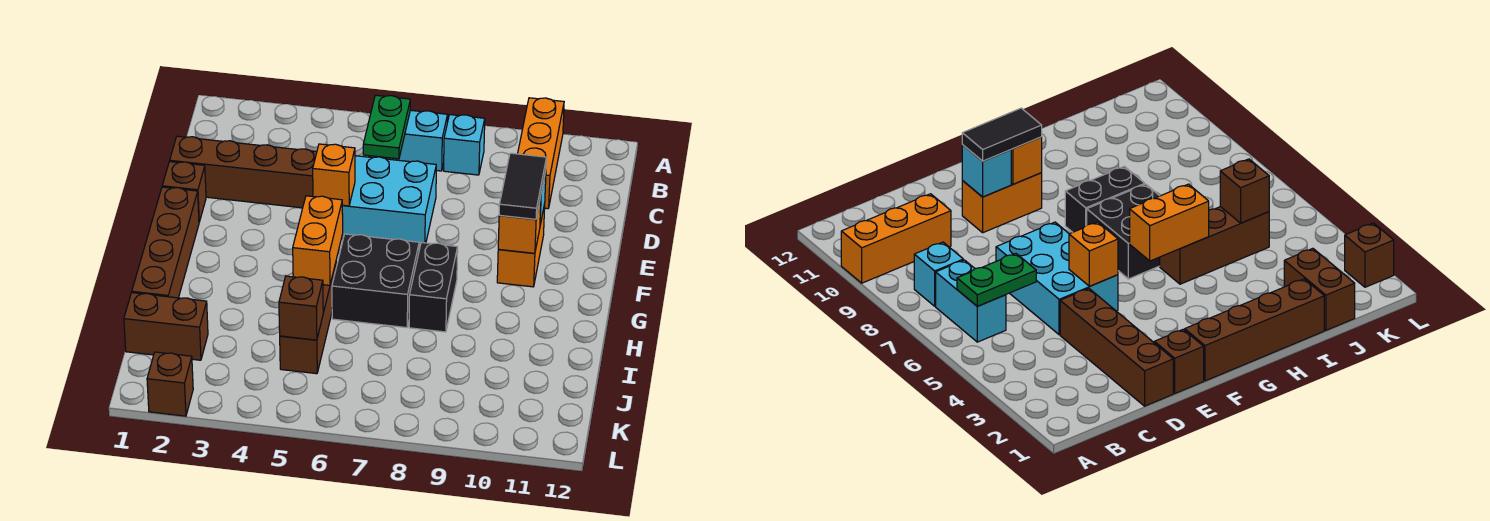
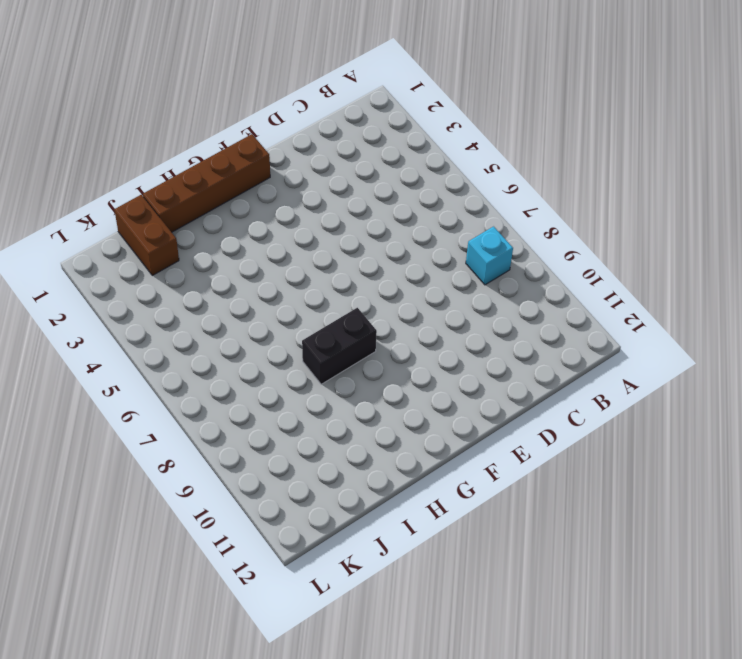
none -> orange 1x3 brick [518,98,564,209]
none -> cyan 1x2 brick [369,110,448,171]
none -> brown 1x4 brick [170,136,317,208]

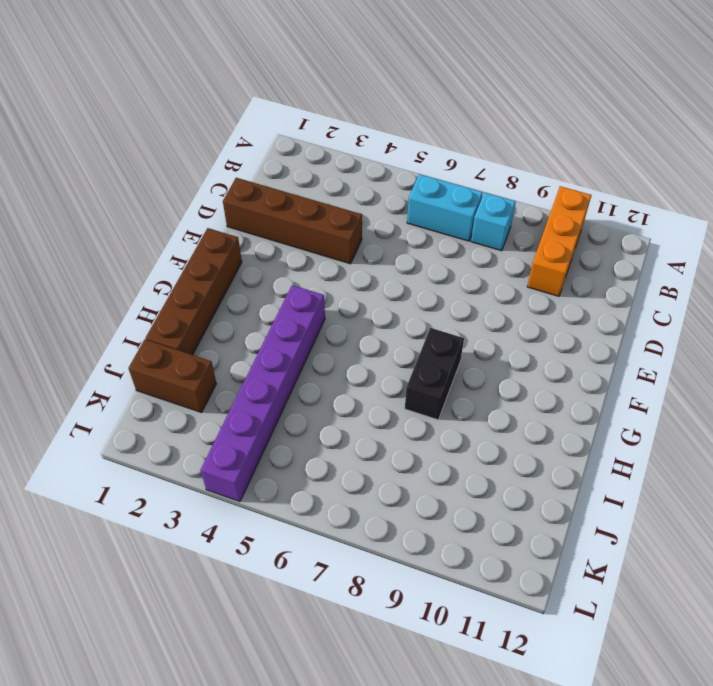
purple 1x6 brick [201,285,325,502] -> none
none -> cyan 2x3 brick [341,156,436,247]
none -> brown 1x1 brick [162,162,206,222]
none -> orange 1x2 brick [497,204,545,287]

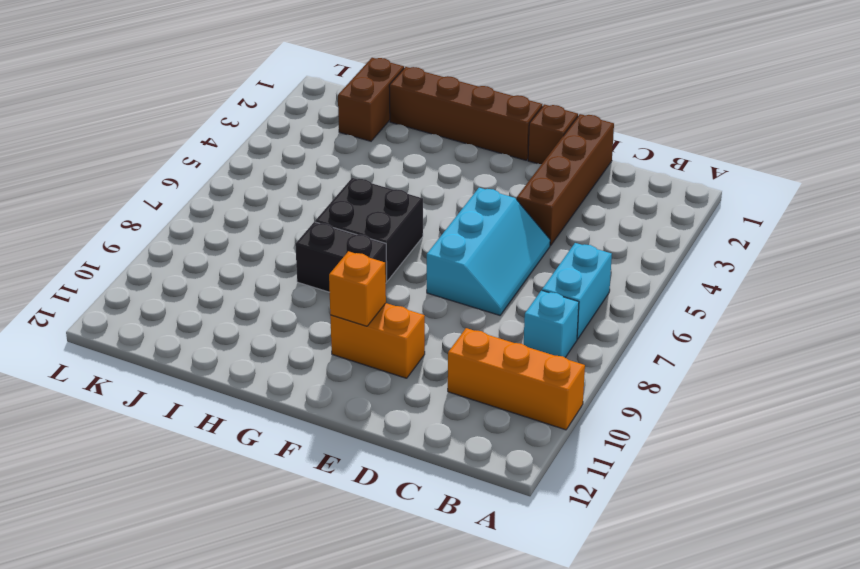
cyan 2x3 slope [427,188,550,315] -> cyan 2x3 brick [341,156,436,247]
none -> brown 1x3 brick [280,263,336,374]
none -> brown 1x1 brick [147,352,193,416]
none -> green 1x2 plate [363,95,410,159]

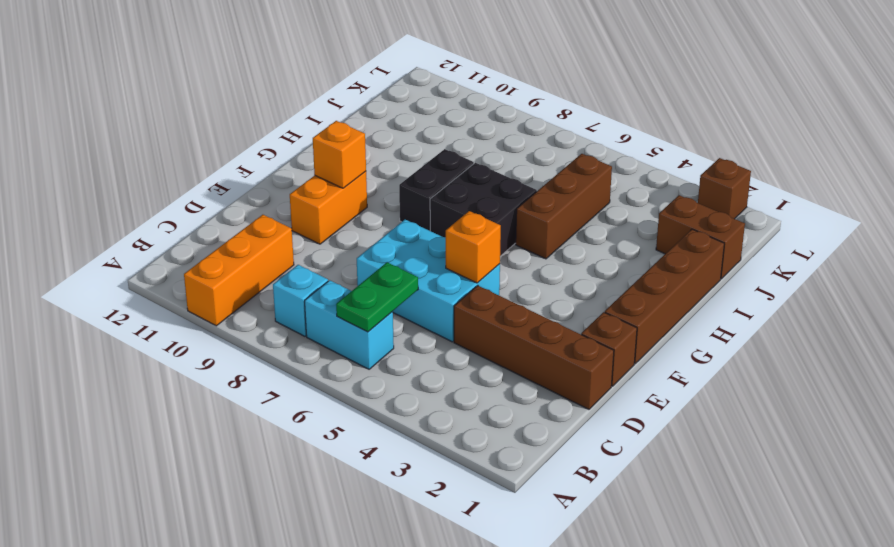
none -> cyan 1x1 brick [962,145,1011,197]
none -> orange 1x2 brick [293,196,343,285]
none -> brown 1x1 brick [279,276,323,340]

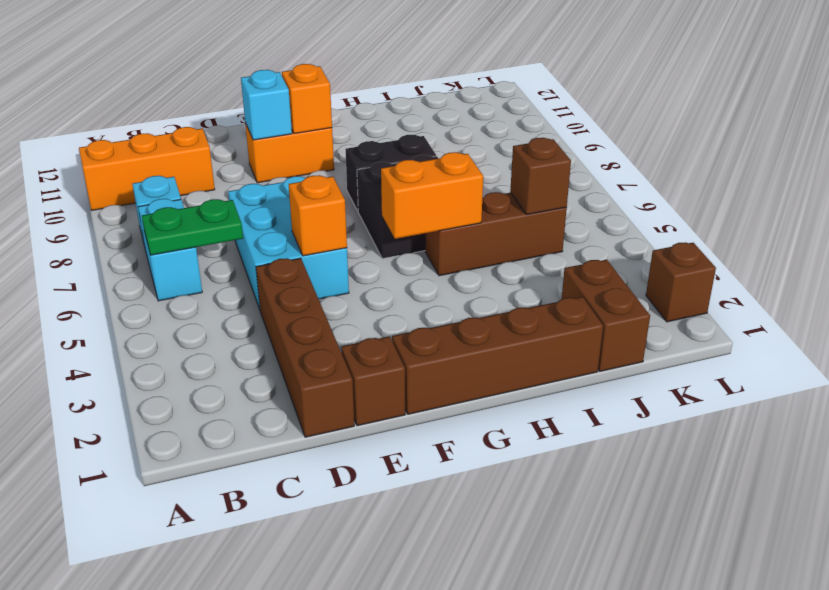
none -> black 1x2 tile [499,153,547,219]

